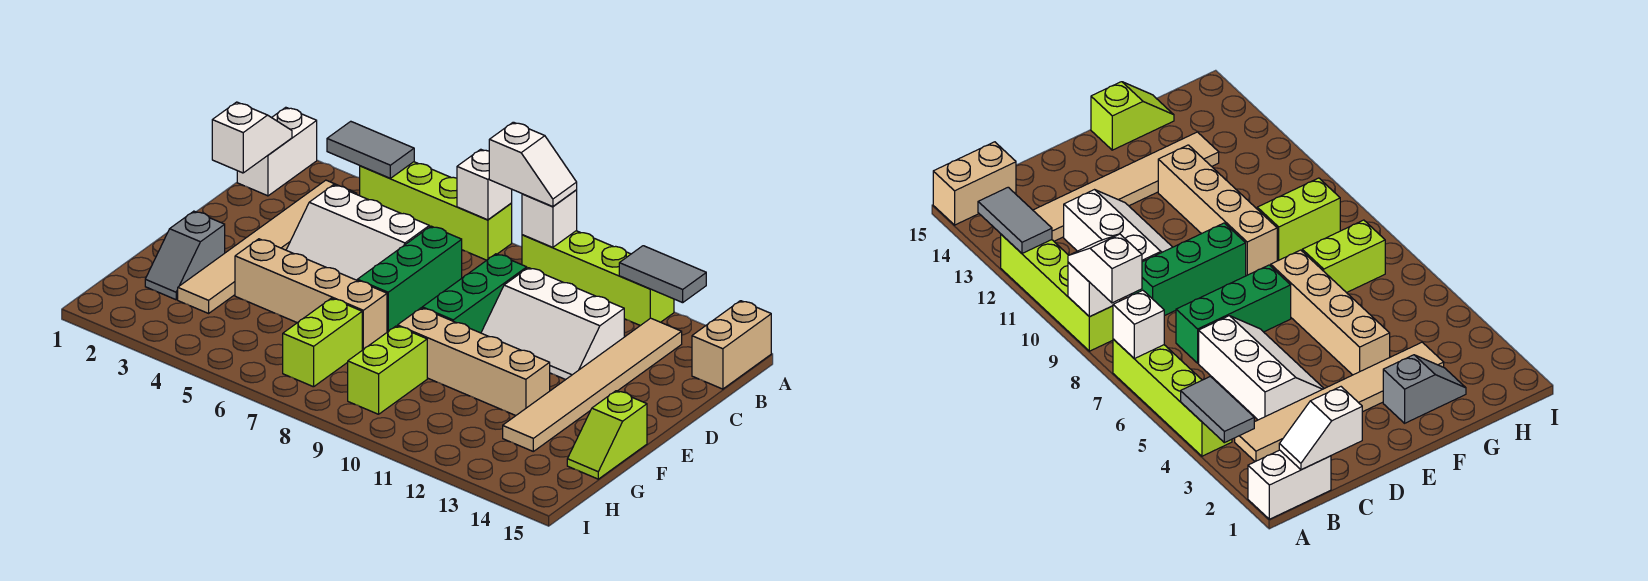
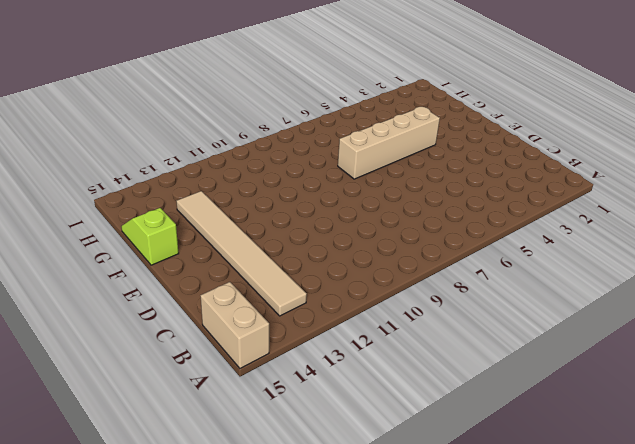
none -> white 1x2 brick [237,107,317,196]
none -> lime 1x4 brick [360,162,512,260]
none -> lime 1x4 brick [522,231,674,326]

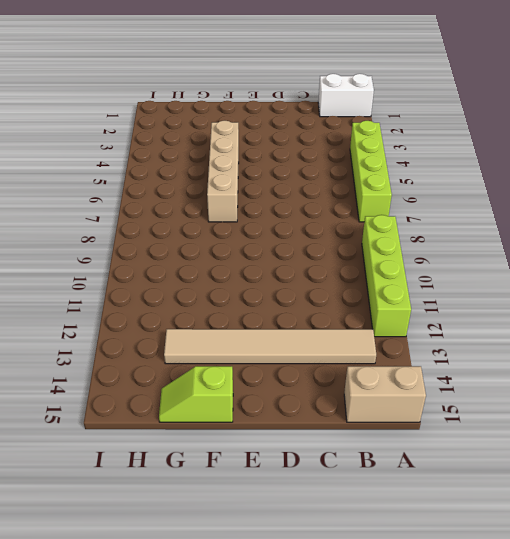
none -> tan 1x6 tile [178,180,357,313]
none -> white 2x3 slope [286,185,429,280]
none -> green 1x3 brick [357,226,462,332]

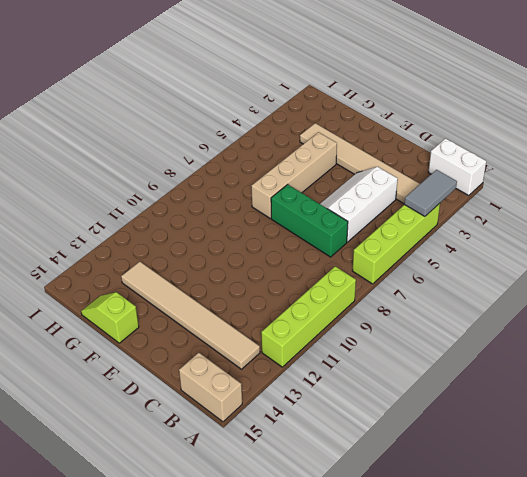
none -> green 1x3 brick [422,254,527,333]
none -> white 2x3 slope [481,268,624,380]
none -> grey 1x2 slope [145,211,225,300]

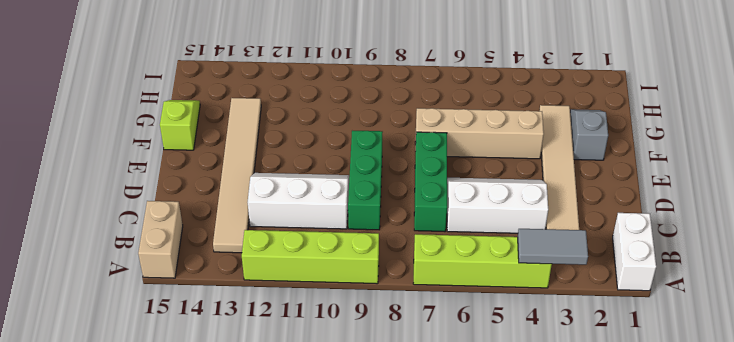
none -> tan 1x4 brick [398,308,550,416]
none -> lime 1x2 brick [283,298,362,387]
none -> lime 1x2 brick [348,326,427,414]

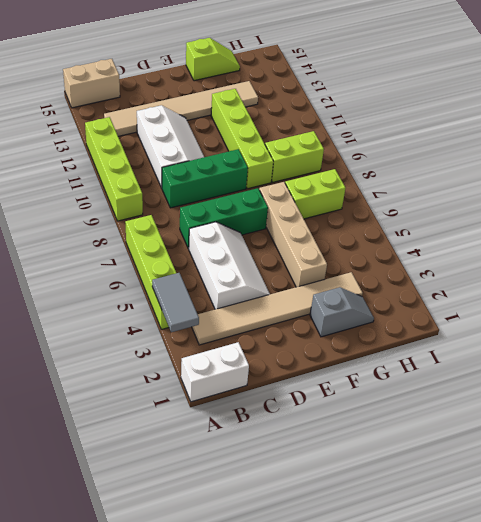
lime 1x4 brick [211,89,273,189] -> tan 1x4 brick [398,308,550,416]
none -> white 1x1 brick [457,149,512,220]
none -> white 1x1 brick [522,190,577,248]
none -> grey 1x2 tile [619,246,706,303]

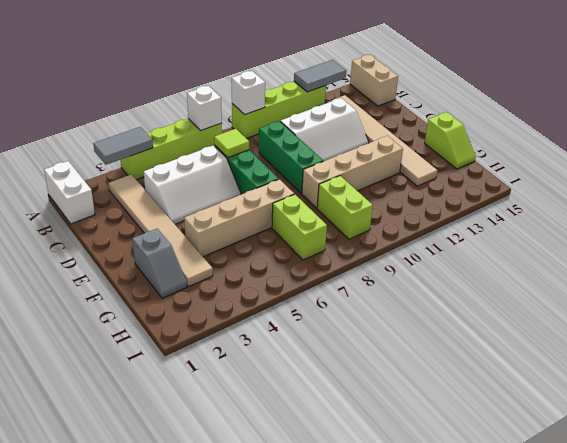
lime 1x1 tile [214,129,249,158] -> none
none -> white 1x2 slope [212,102,292,173]
none -> white 1x2 slope [489,122,577,207]

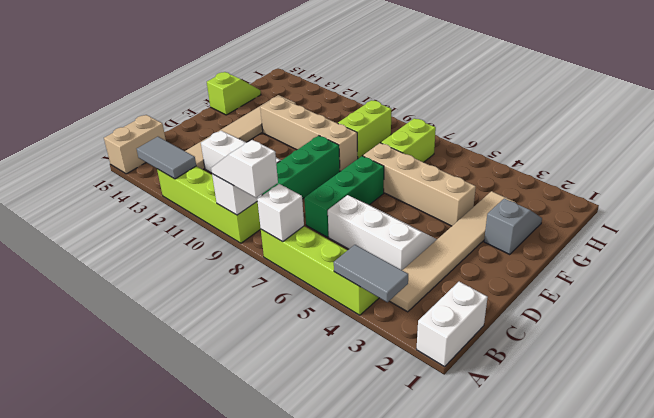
none -> white 1x2 slope [212,102,292,173]

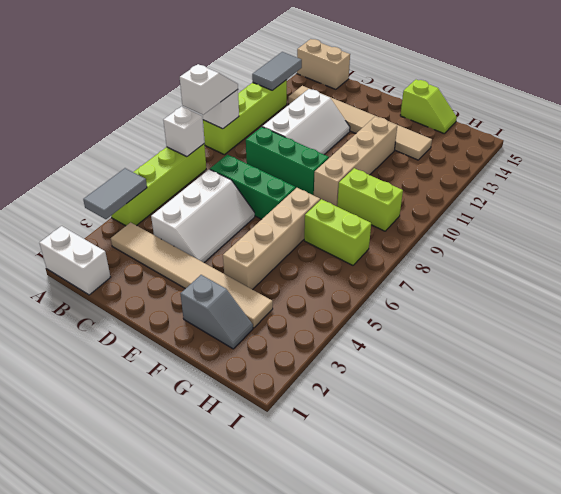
none -> white 1x2 slope [212,102,292,173]

